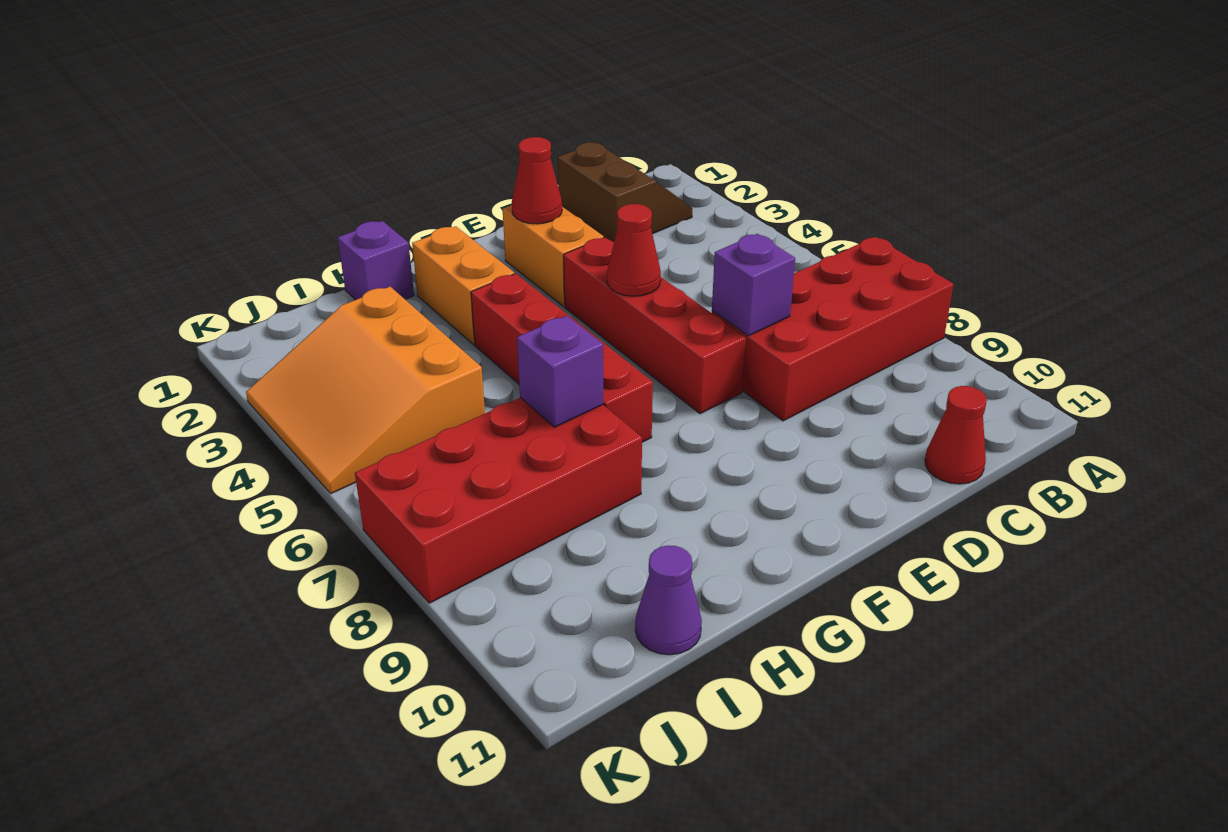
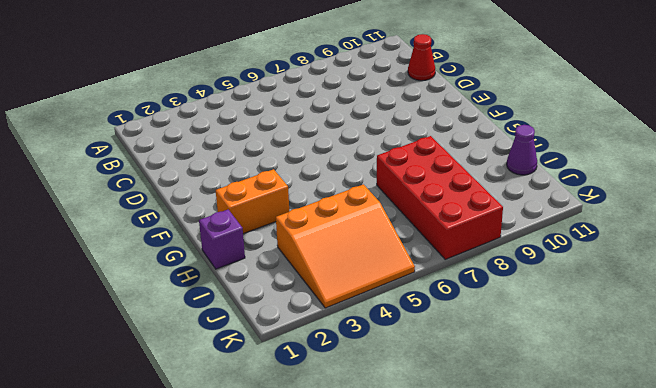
none -> red 2x4 brick [712,237,954,421]
none -> brown 2x2 slope [558,142,692,242]
none -> orange 1x2 brick [503,205,604,306]

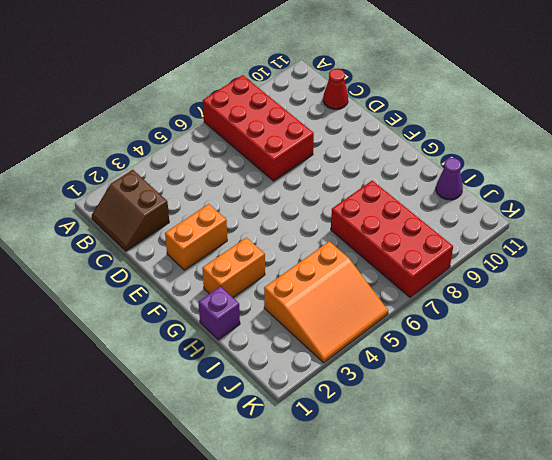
brown 2x2 slope [92,170,169,251] -> brown 2x2 slope turned to [558,142,692,242]
none -> red 1x4 brick [564,237,746,414]
none -> red 1x4 brick [471,274,653,442]
none -> purple 1x1 brick [712,234,795,336]

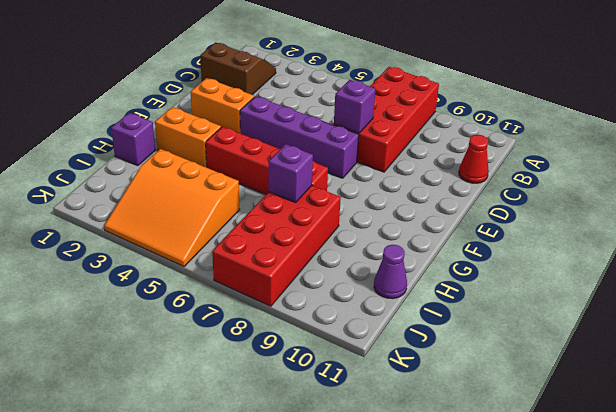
purple 1x4 brick [240,96,359,178] -> red 1x4 brick [564,237,746,414]
none -> red 1x1 cone [512,137,562,224]
none -> red 1x1 cone [607,204,661,296]

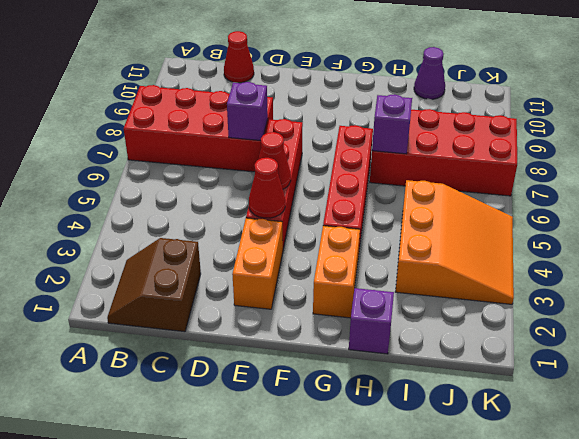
red 1x1 cone [249,158,285,218] -> red 1x1 cone moved to [512,137,562,224]

